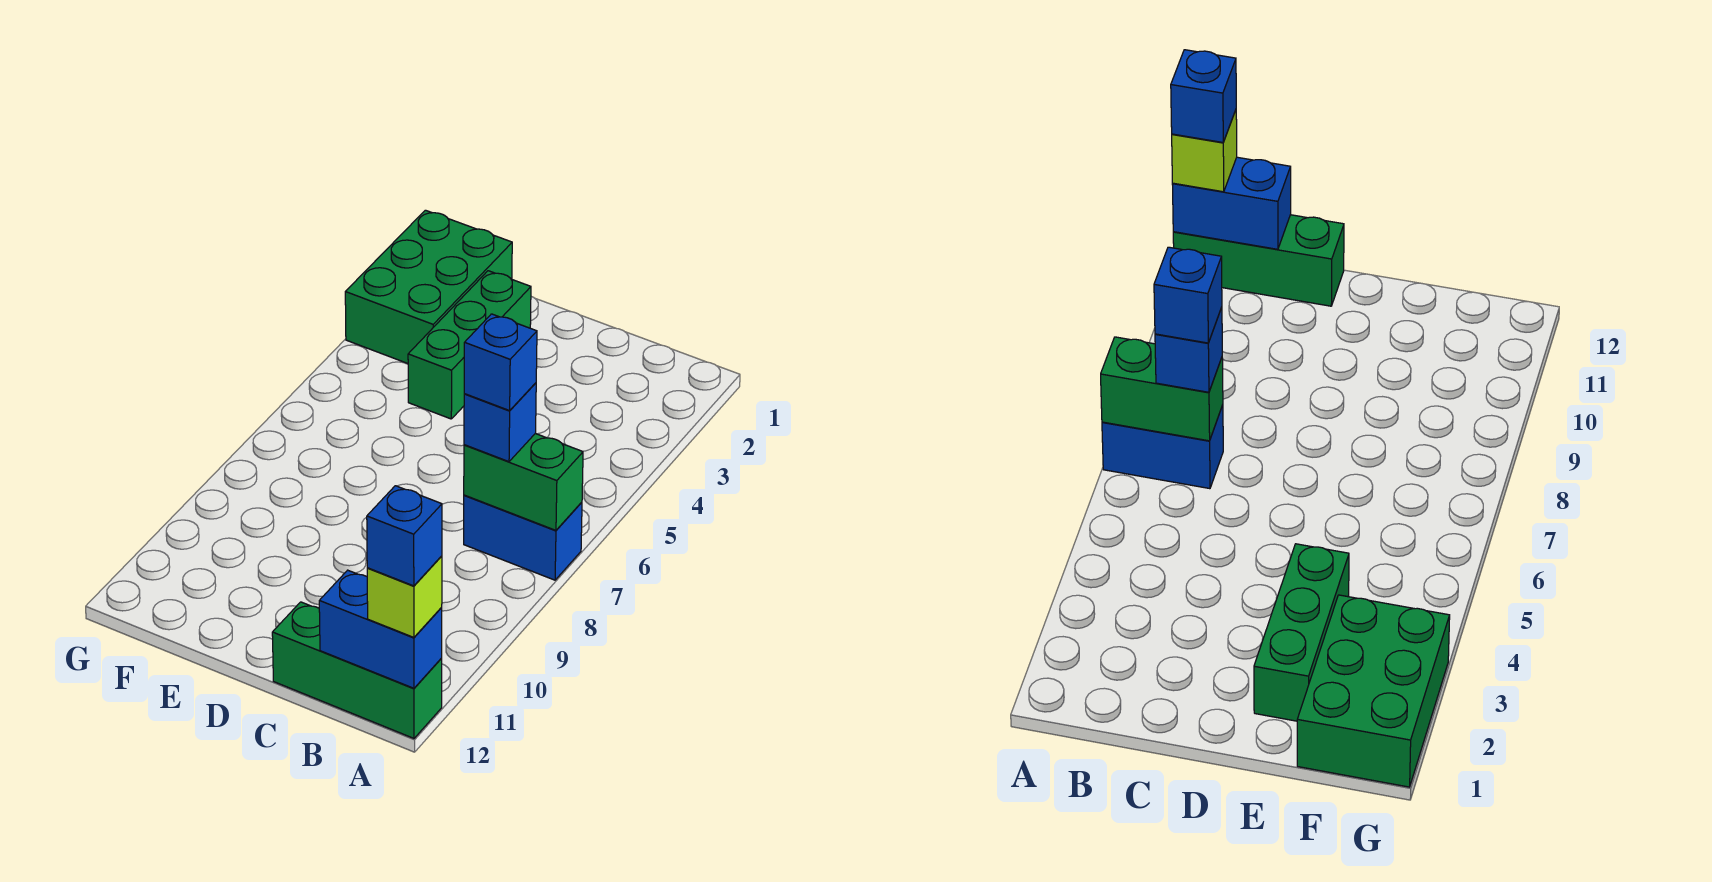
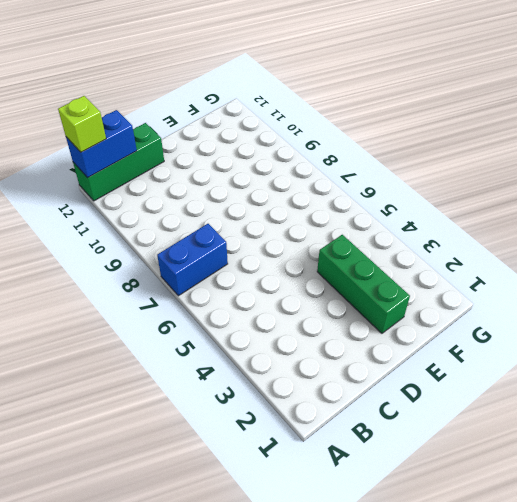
none -> green 2x3 brick [345,210,512,363]
none -> green 1x2 brick [464,434,583,530]

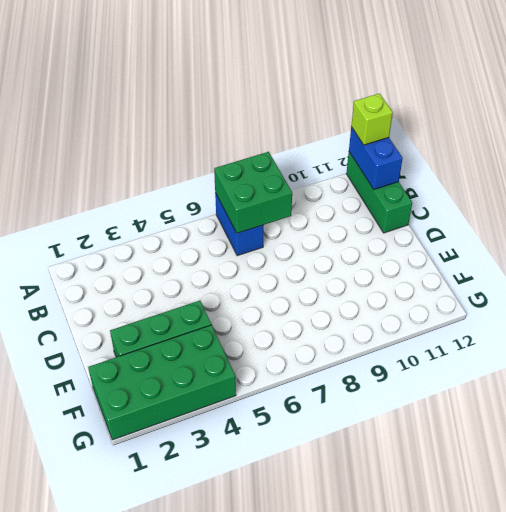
green 2x2 brick [214,152,292,233] -> green 1x2 brick [464,434,583,530]
green 2x4 brick [88,325,236,440] -> green 2x3 brick [345,210,512,363]
none -> blue 1x1 brick [464,383,536,462]
none -> blue 1x1 brick [367,486,442,586]

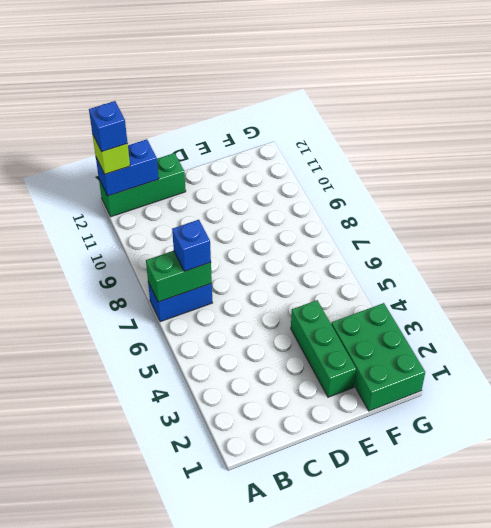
none -> blue 1x1 brick [464,314,537,411]

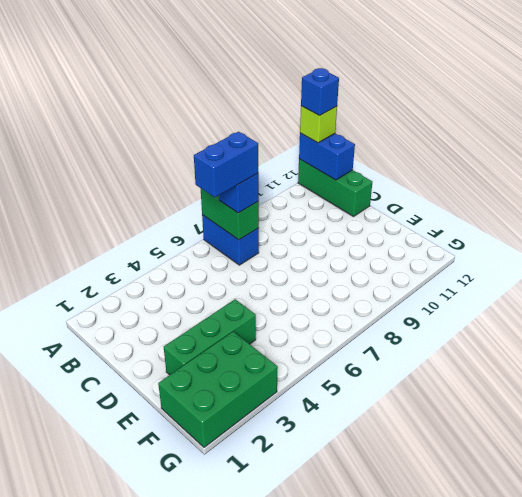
blue 1x2 brick [194,132,258,197] -> blue 1x1 brick [464,314,537,411]

